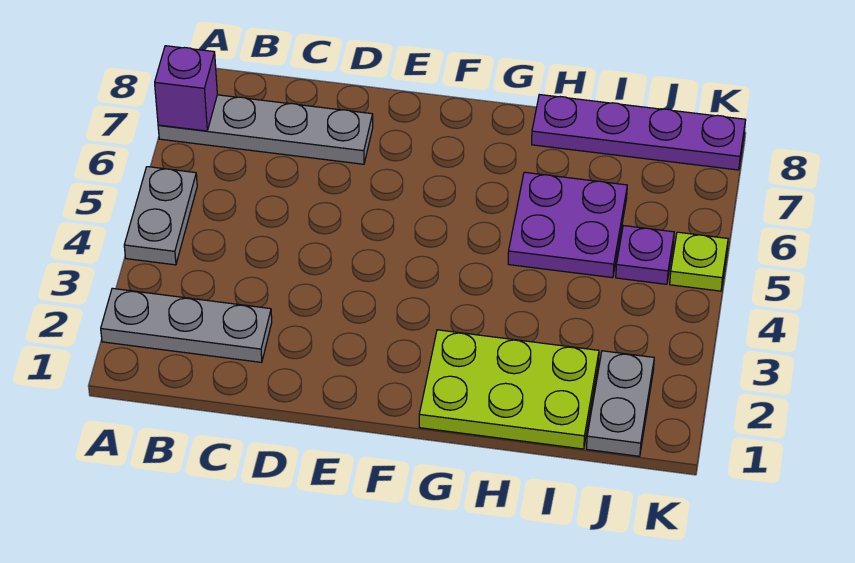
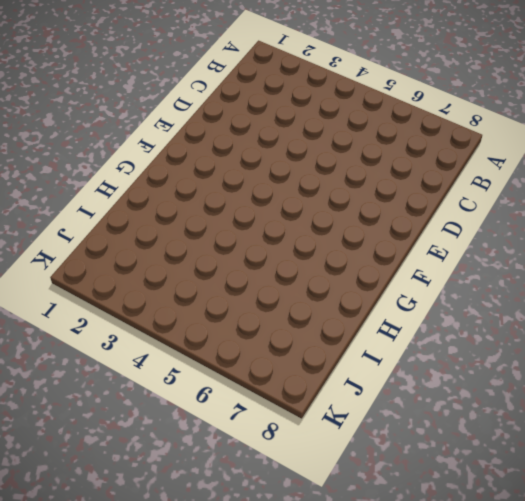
none -> grey 1x3 plate [101,288,272,362]
none -> grey 1x2 plate [124,167,197,265]

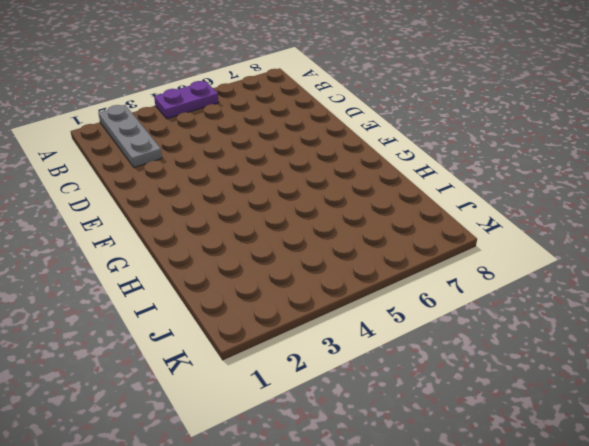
purple 1x2 plate [154,81,219,119] -> grey 1x2 plate [124,167,197,265]
none -> grey 1x4 plate [158,95,373,164]
none -> lime 2x3 plate [419,330,599,449]

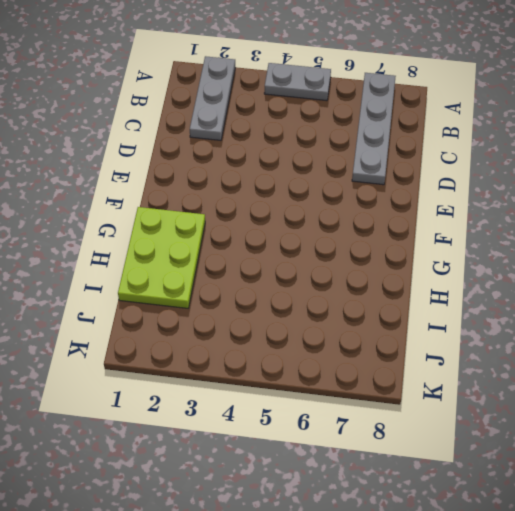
none -> purple 2x2 plate [508,172,627,278]
none -> purple 1x4 plate [532,95,746,170]

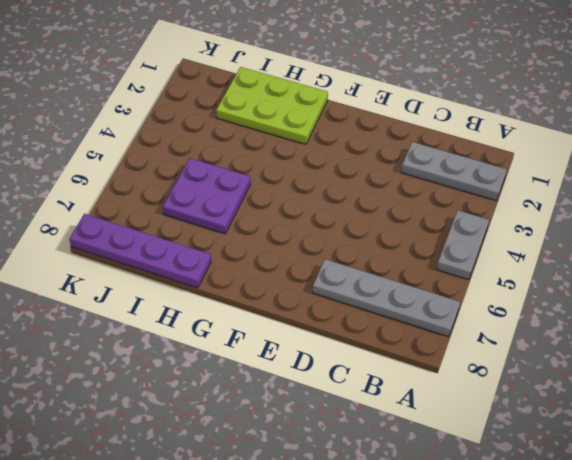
none -> grey 1x2 plate [587,351,654,456]
none -> purple 1x1 plate [616,226,674,284]

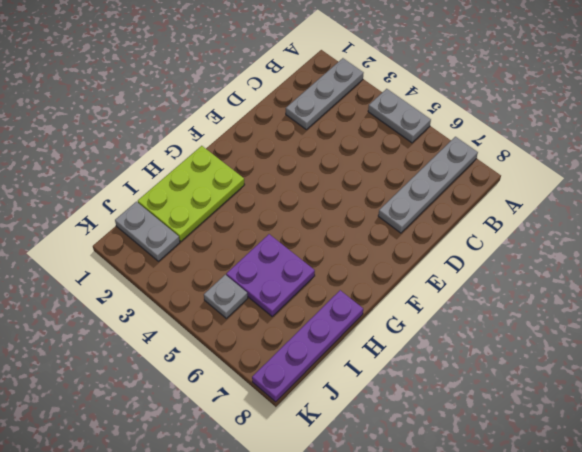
grey 1x1 plate [204,275,248,318] -> purple 1x1 plate [616,226,674,284]
none -> lime 1x1 plate [670,232,728,291]
none -> purple 1x1 brick [155,46,217,131]

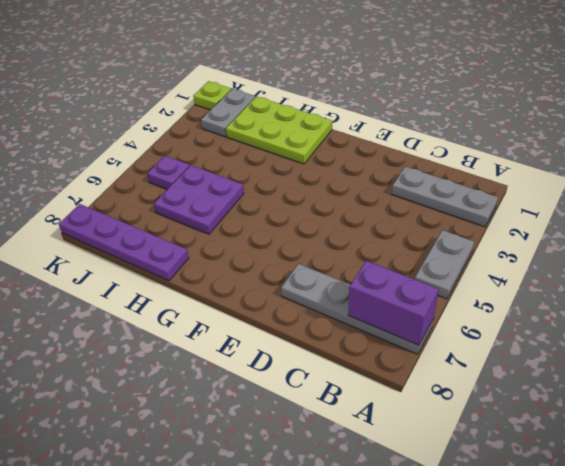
purple 1x2 brick [348,261,439,345] -> purple 1x1 brick [155,46,217,131]
lime 1x1 plate [193,81,231,110] -> lime 1x1 plate moved to [670,232,728,291]

